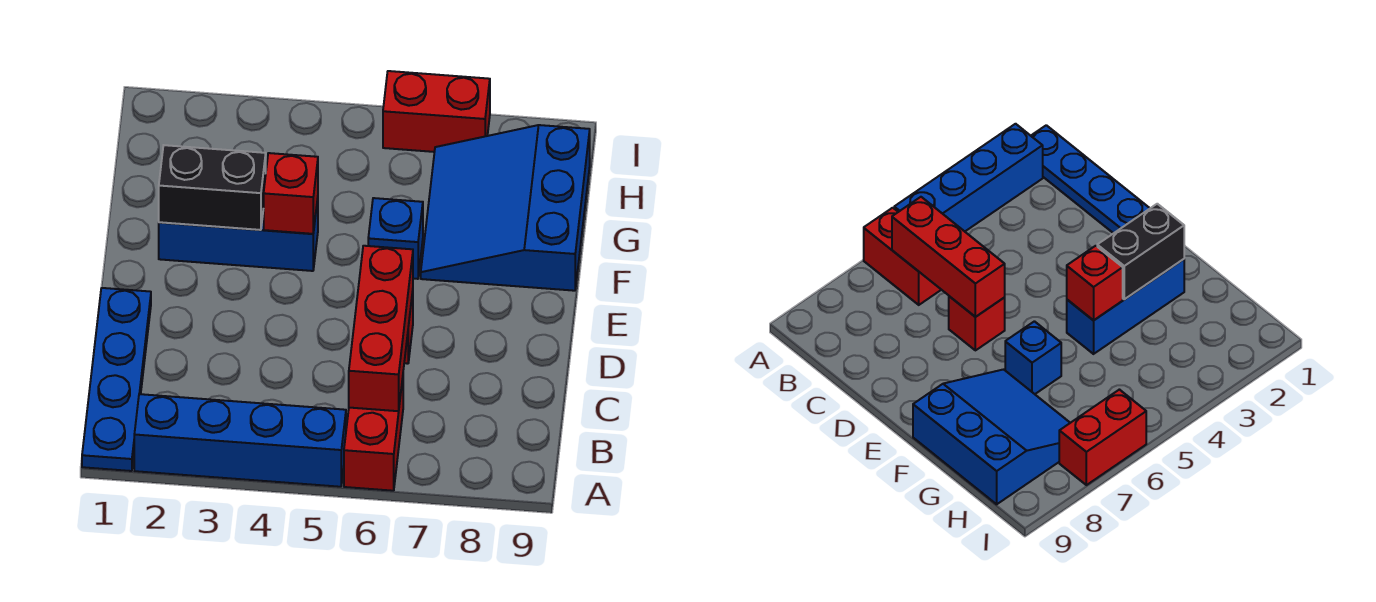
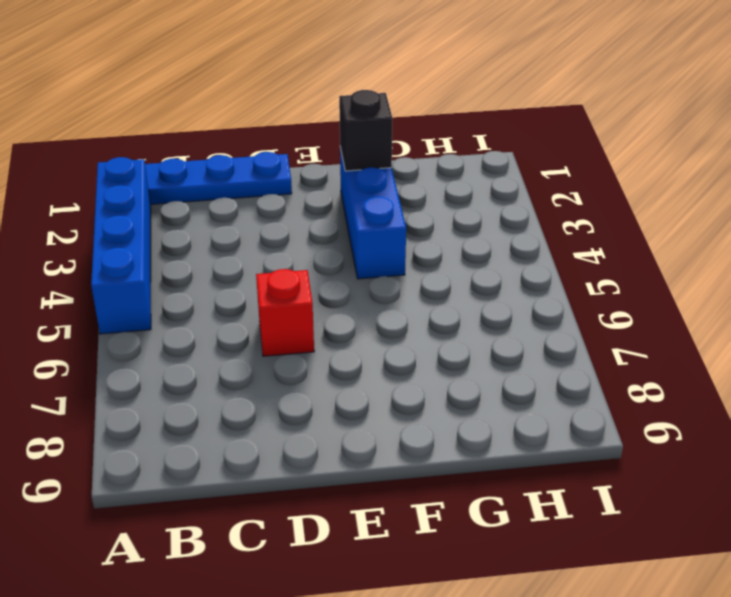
black 1x1 brick [339,90,392,171] -> black 1x2 brick [159,145,266,230]
none -> red 1x2 brick [344,378,403,491]
none -> blue 1x1 brick [368,198,423,279]

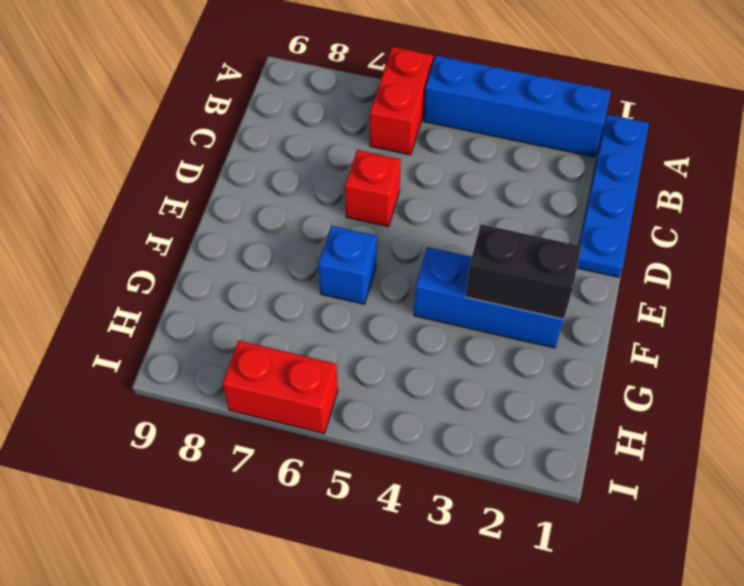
none -> blue 3x3 slope [421,125,590,291]
none -> red 1x3 brick [349,246,413,411]

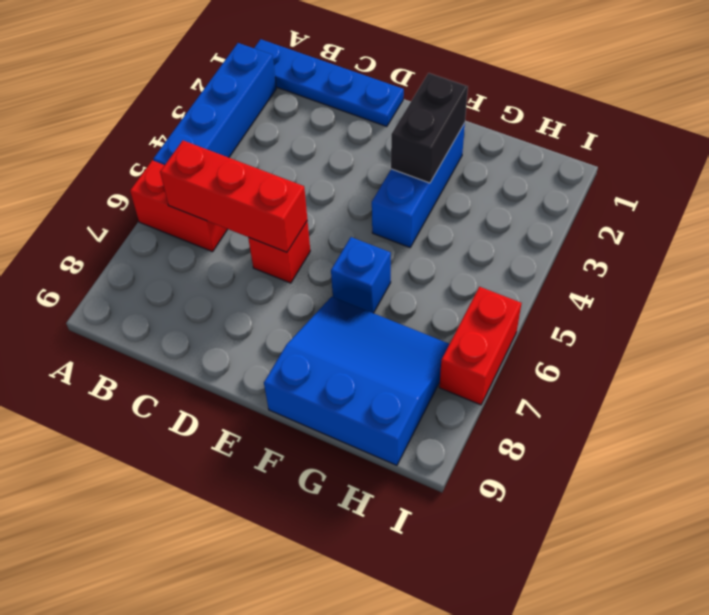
none -> red 1x1 brick [264,153,318,234]

